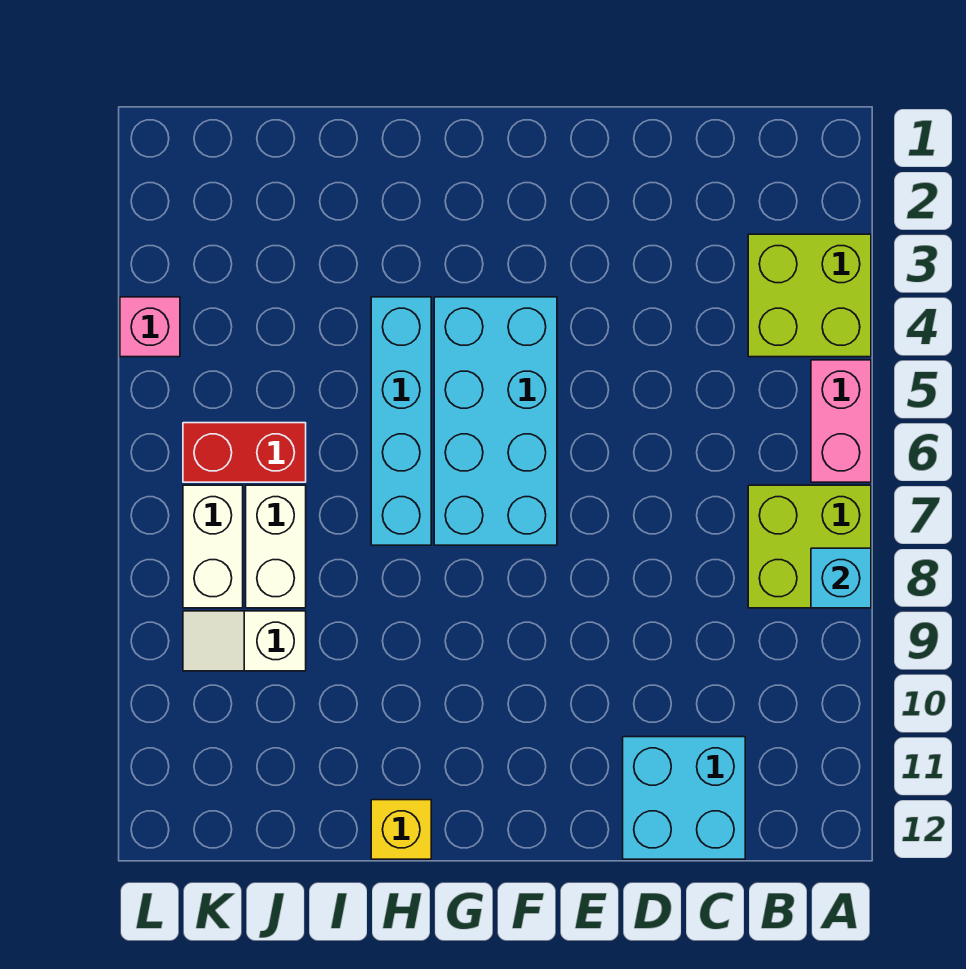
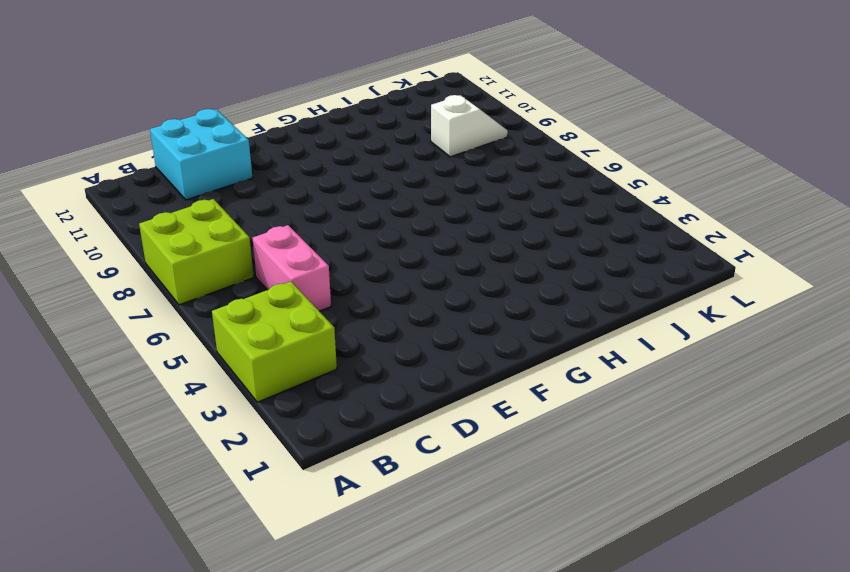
pink 1x2 brick [252,225,331,311] -> pink 1x2 brick moved to [811,360,871,482]
none -> cyan 2x4 brick [434,297,557,545]
none -> cyan 1x4 brick [371,297,431,545]
none -> yellow 1x1 brick [371,800,431,859]

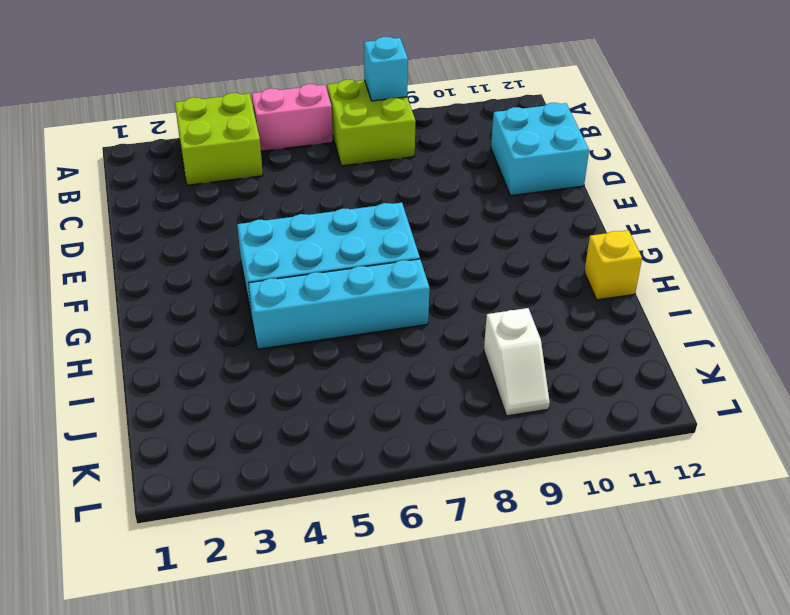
none -> red 1x2 brick [183,423,306,482]
none -> white 1x2 brick [246,485,306,608]
none -> white 1x2 brick [183,485,243,608]

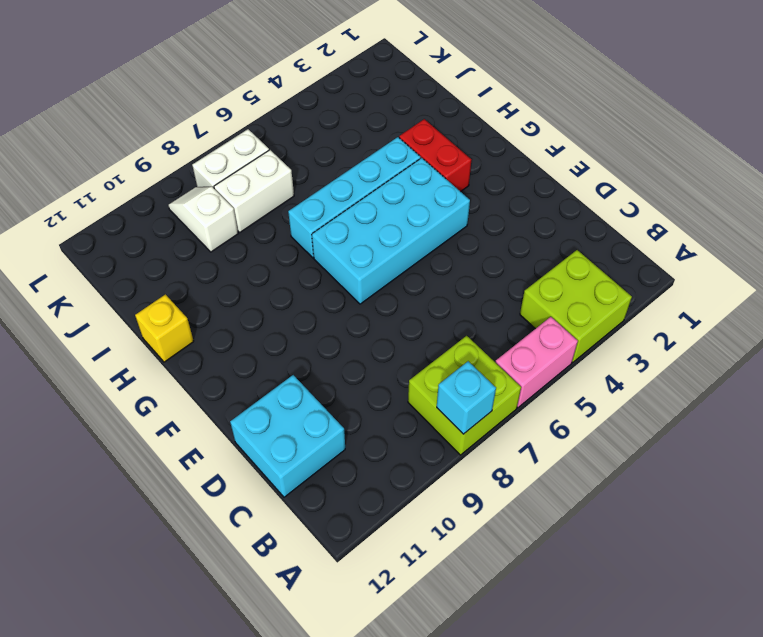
red 1x2 brick [399,119,471,192] -> red 1x2 brick moved to [183,423,306,482]
none -> pink 1x1 brick [120,297,180,357]

